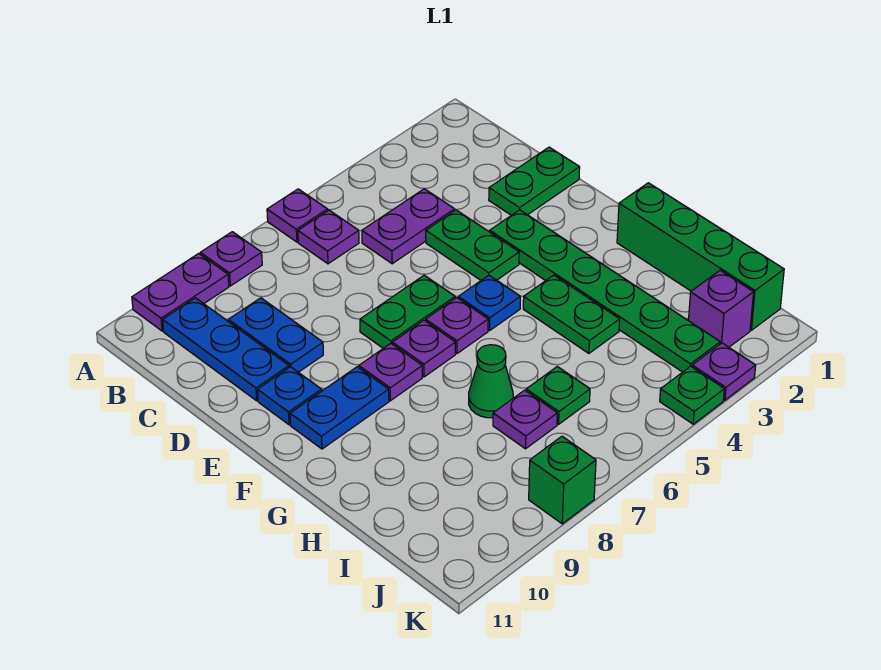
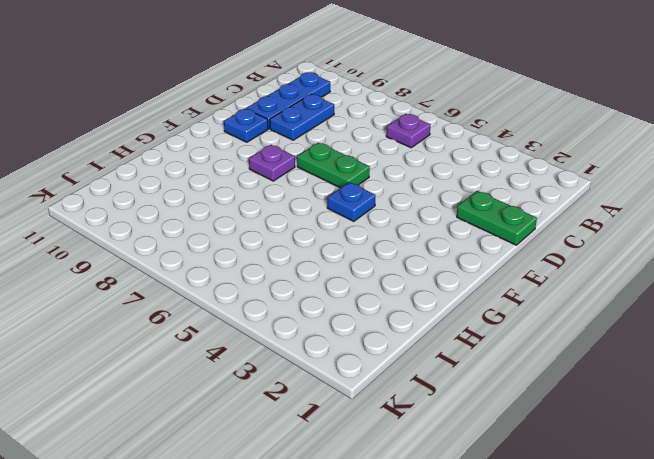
none -> purple 1x1 plate [267,189,328,242]
none -> purple 1x1 plate [200,232,262,286]
none -> purple 1x2 plate [132,253,229,331]

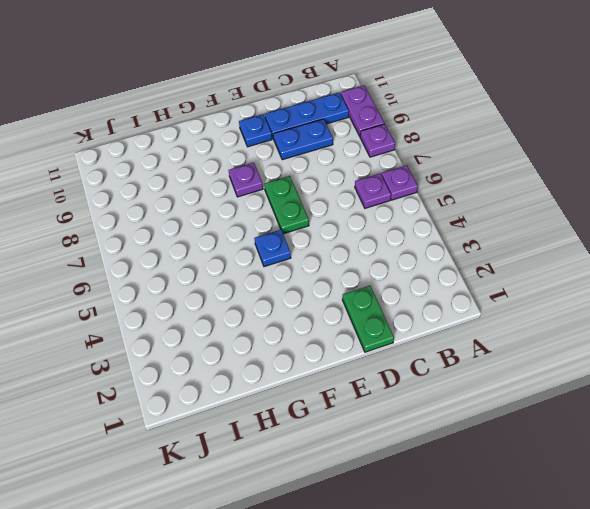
none -> purple 1x2 plate [362,189,455,264]
none -> green 1x2 plate [426,210,519,280]
none -> green 1x6 plate [490,210,720,372]

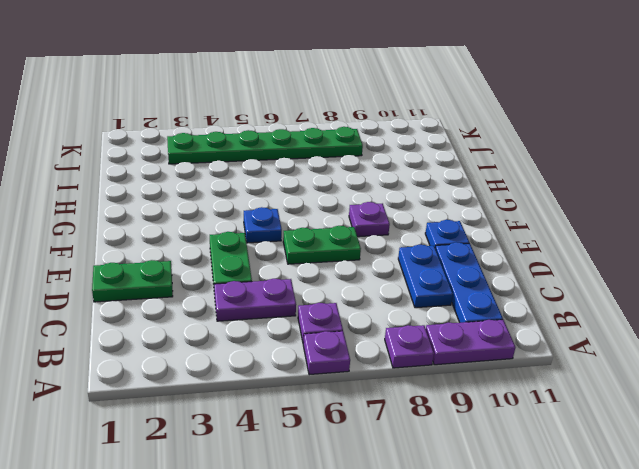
green 1x6 plate [167,127,363,164] -> green 1x6 plate turned to [490,210,720,372]
none -> purple 1x1 plate [426,298,488,354]
none -> purple 1x1 plate [392,321,455,377]
none -> blue 1x2 plate [290,367,389,449]

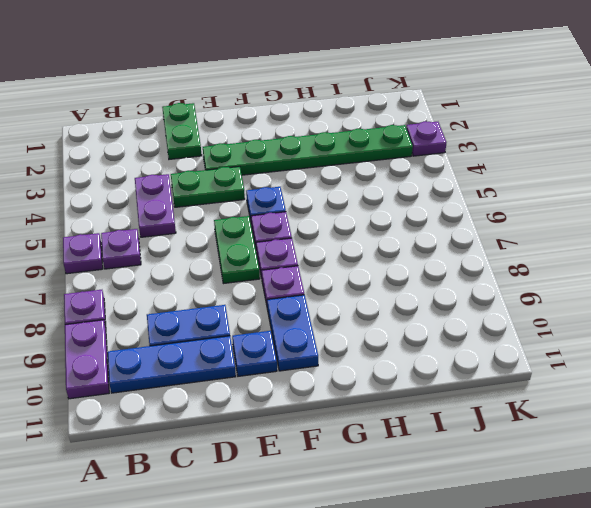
none -> green 1x4 brick [617,183,784,330]
none -> green 1x2 plate [523,275,620,353]
none -> green 1x1 cone [469,345,513,418]

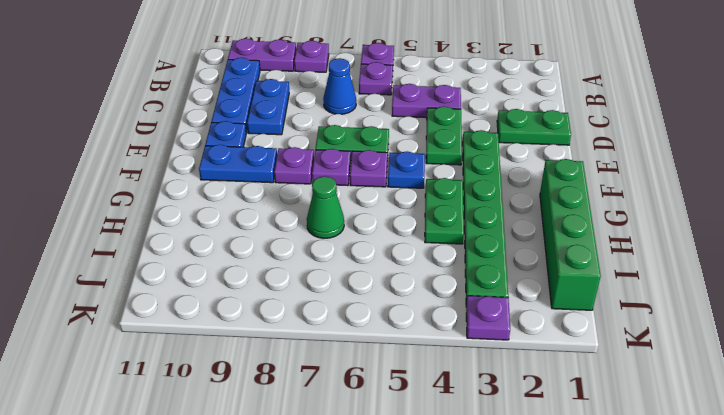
blue 1x1 cone [323,58,356,114] -> none
none -> green 1x1 plate [526,366,590,424]
none -> purple 1x1 plate [493,390,557,449]
none -> purple 1x1 brick [688,270,754,347]

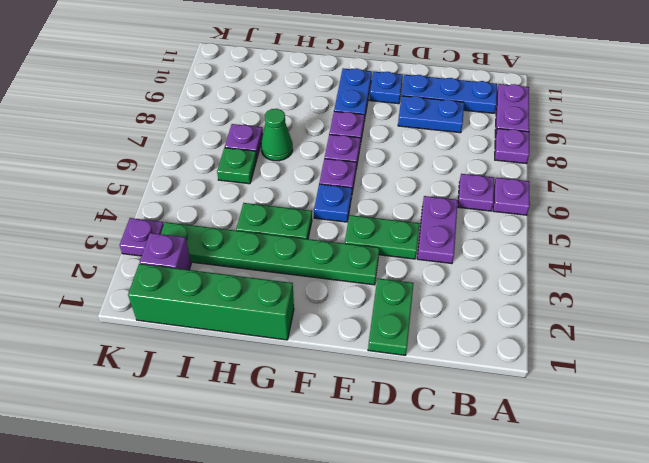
none -> green 1x2 plate [360,275,455,348]
none -> green 1x1 plate [660,366,724,424]
none -> green 1x1 brick [529,436,596,524]

